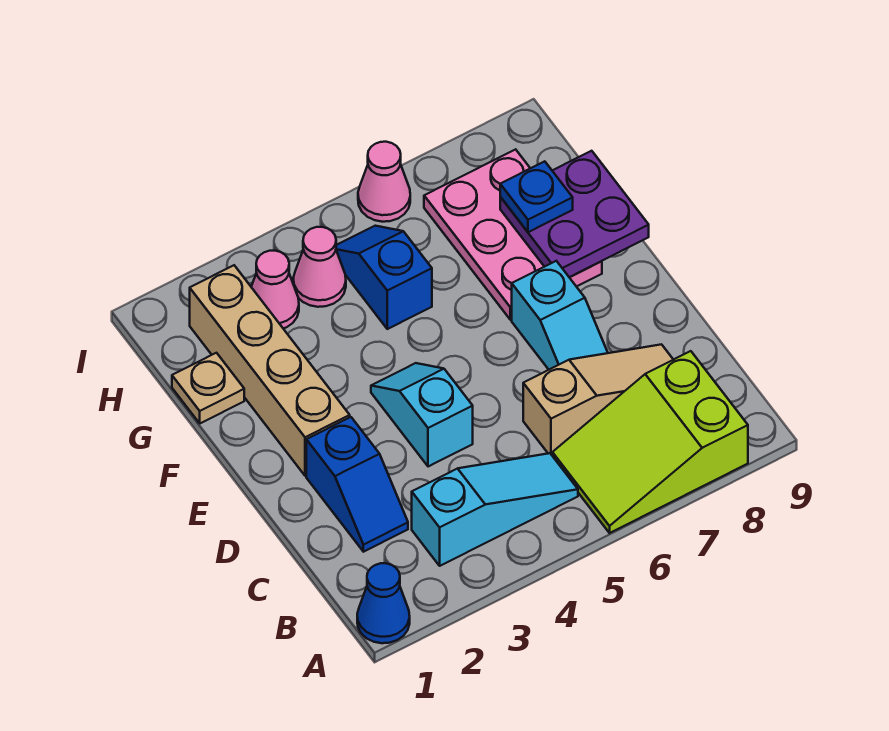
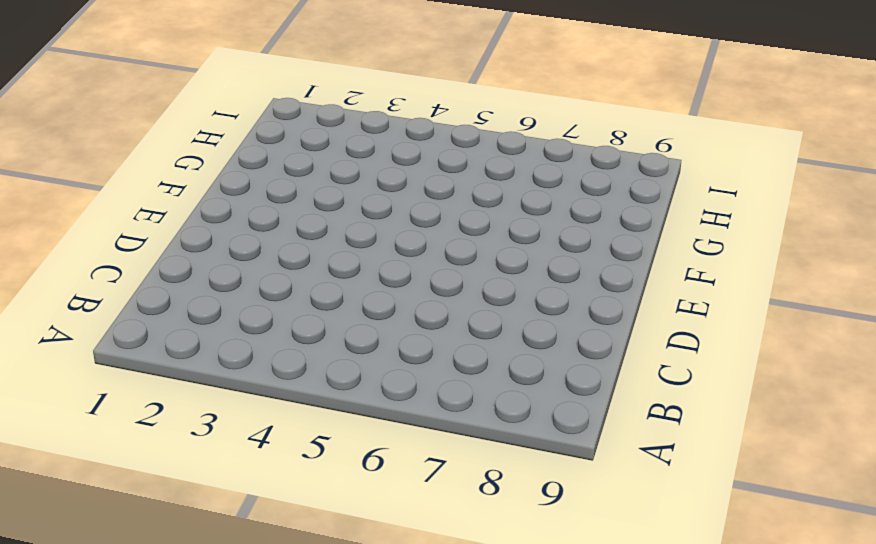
none -> blue 1x1 cone [357,563,410,643]
none -> lime 2x3 slope [552,351,748,533]
none -> cyan 1x3 slope [412,453,578,566]

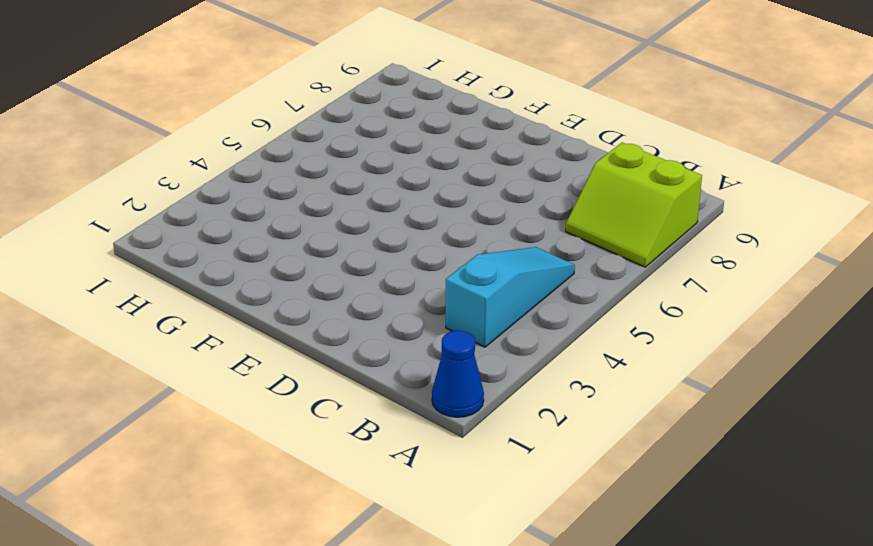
lime 2x2 slope [566,142,702,267] -> lime 2x3 slope [552,351,748,533]
none -> blue 1x2 slope [306,417,408,552]
none -> tan 1x3 slope [523,344,673,455]
none -> cyan 1x2 slope [371,363,473,467]

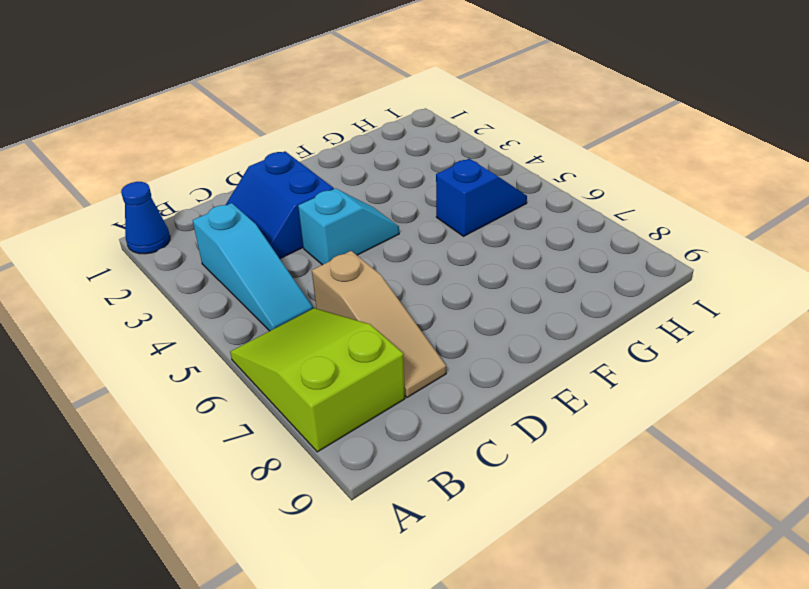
blue 2x2 slope [226,151,334,259] -> blue 1x2 slope [306,417,408,552]
none -> cyan 1x2 slope [512,261,608,370]
none -> tan 1x4 brick [190,265,350,476]
none -> pink 2x3 plate [424,149,602,320]

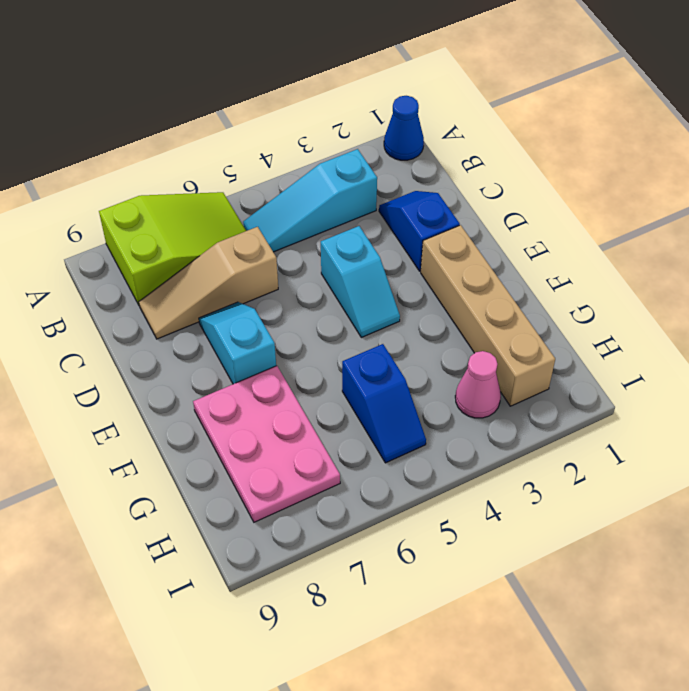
none -> tan 1x1 plate [172,353,244,423]
none -> pink 1x1 cone [293,227,346,307]
none -> pink 1x1 cone [358,142,410,222]

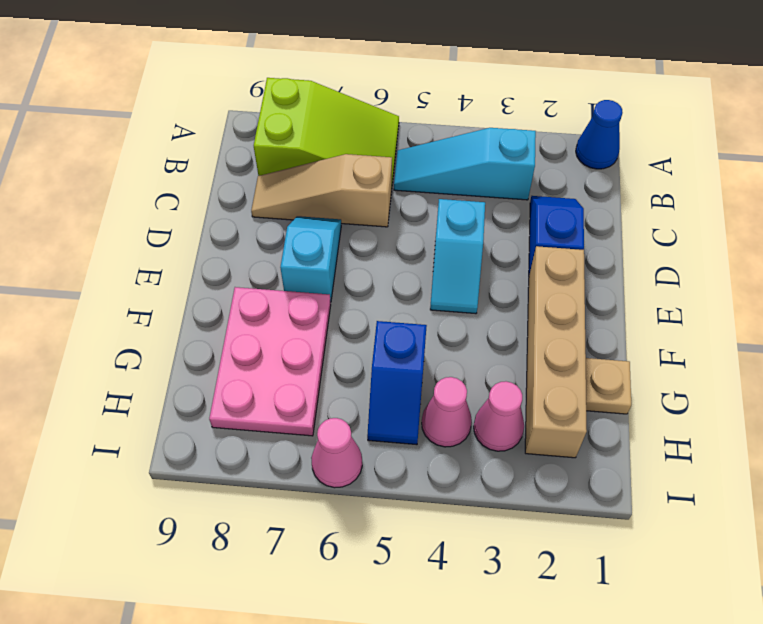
none -> purple 2x2 plate [500,151,649,277]
none -> blue 1x1 plate [500,161,573,232]

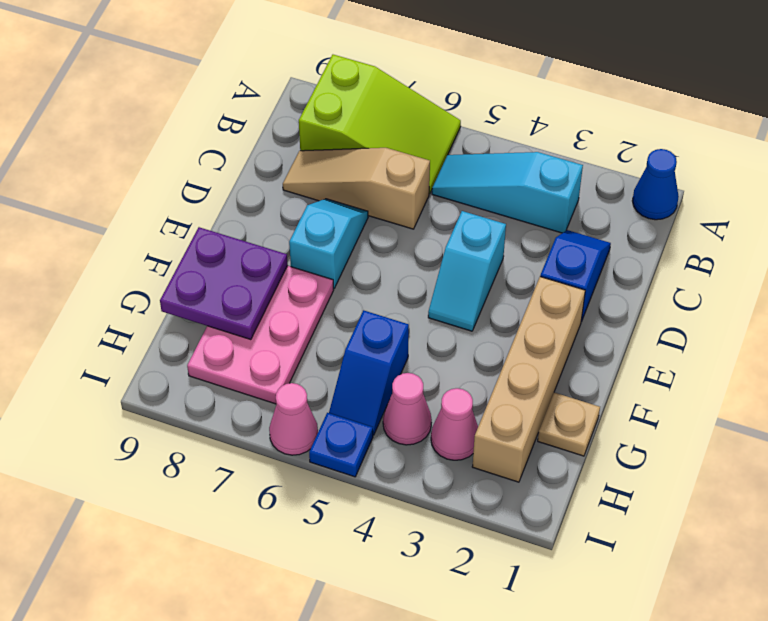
blue 1x1 plate [309,413,373,477] -> blue 1x1 plate moved to [500,161,573,232]

